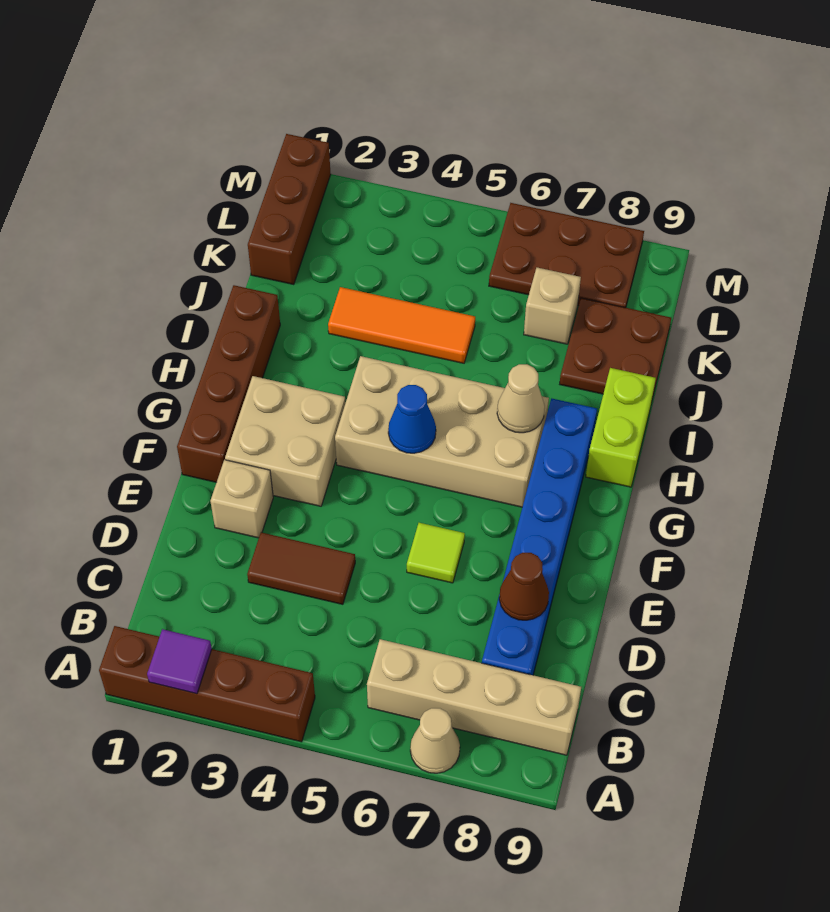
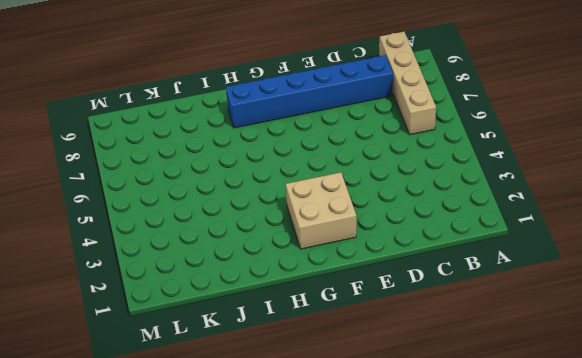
none -> brown 1x4 brick [99,626,315,742]
none -> tan 1x1 cone [410,708,460,773]
none -> brown 1x2 tile [247,532,355,604]

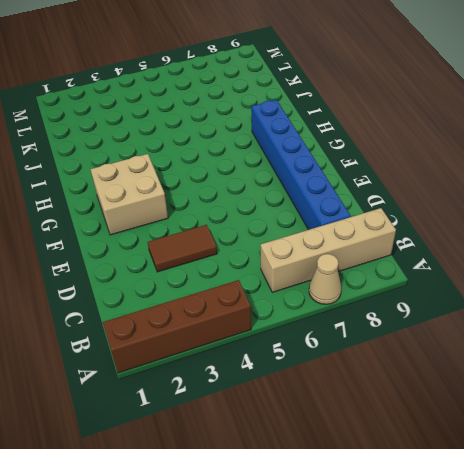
none -> tan 1x1 brick [210,460,273,538]
none -> lime 1x1 tile [407,523,465,583]
none -> brown 1x4 brick [177,285,280,482]

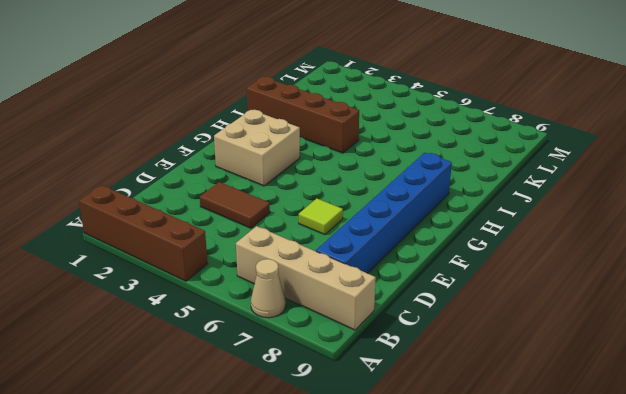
brown 1x4 brick [246,76,359,153] -> brown 1x4 brick turned to [177,285,280,482]
none -> tan 1x1 brick [210,460,273,538]
none -> tan 2x4 brick [335,356,549,507]
none -> lime 1x2 brick [586,368,656,487]

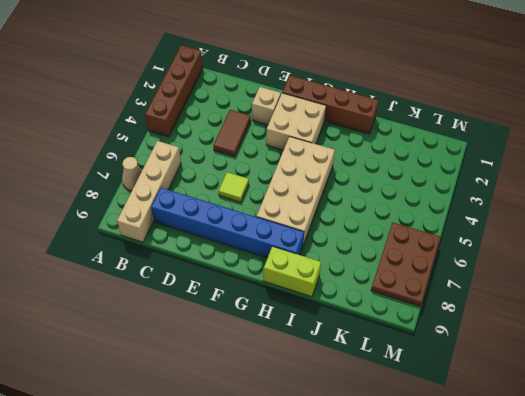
none -> orange 1x3 tile [328,287,475,363]
none -> brown 2x2 plate [560,298,671,399]
none -> brown 1x3 brick [248,134,331,285]

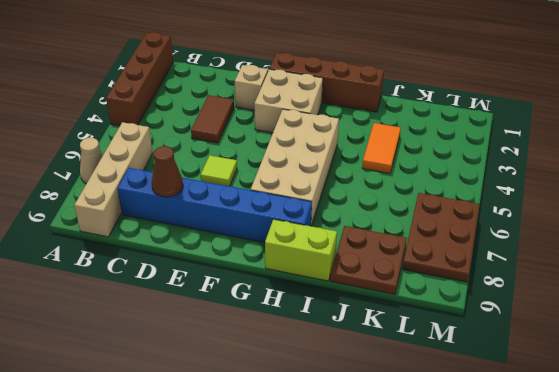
orange 1x2 tile [362,123,401,174] -> orange 1x3 tile [328,287,475,363]
none -> brown 1x3 brick [248,134,331,285]
none -> tan 1x1 brick [524,268,581,344]
none -> purple 1x1 tile [147,629,212,694]

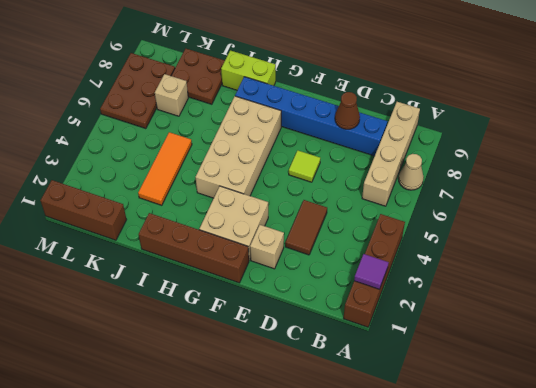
none -> blue 1x1 cone [388,385,436,453]
none -> tan 1x1 cone [497,364,545,433]

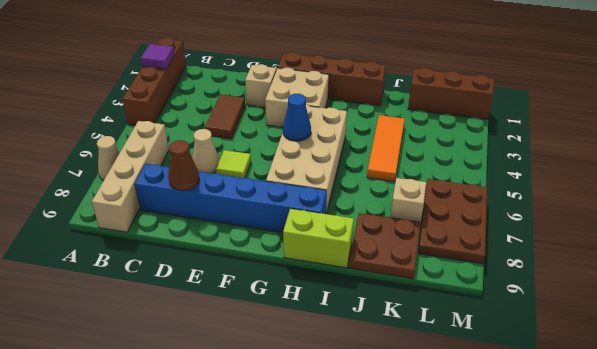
tan 1x1 cone [192,129,220,173] -> tan 1x1 cone moved to [497,364,545,433]

